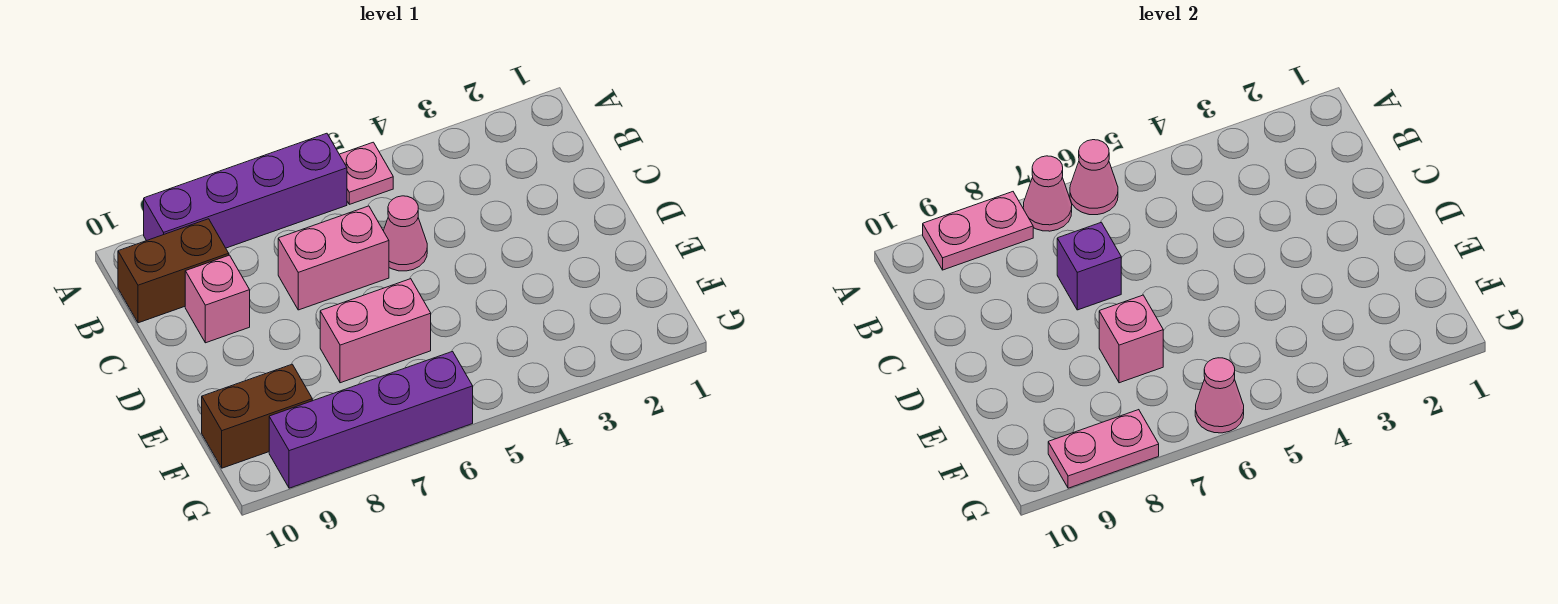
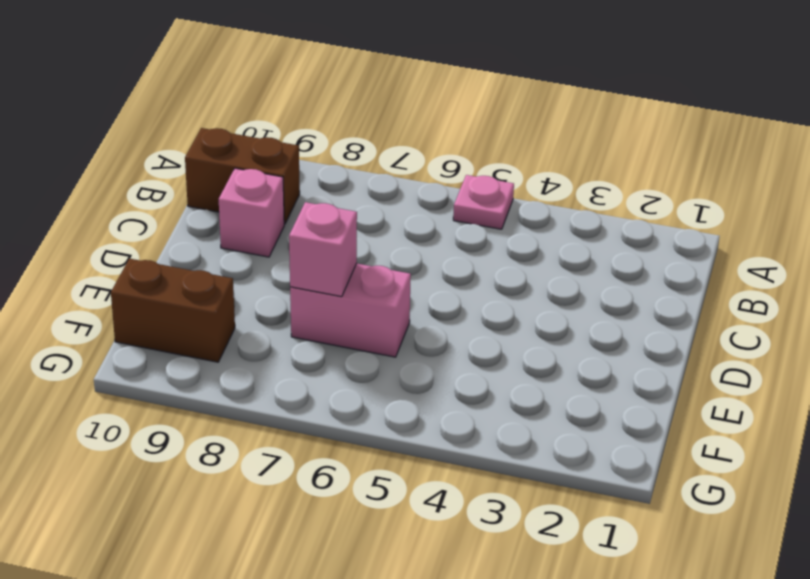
none -> purple 1x4 brick [144,133,347,248]
none -> pink 1x1 cone [384,196,427,271]
none -> pink 1x2 brick [278,206,389,310]

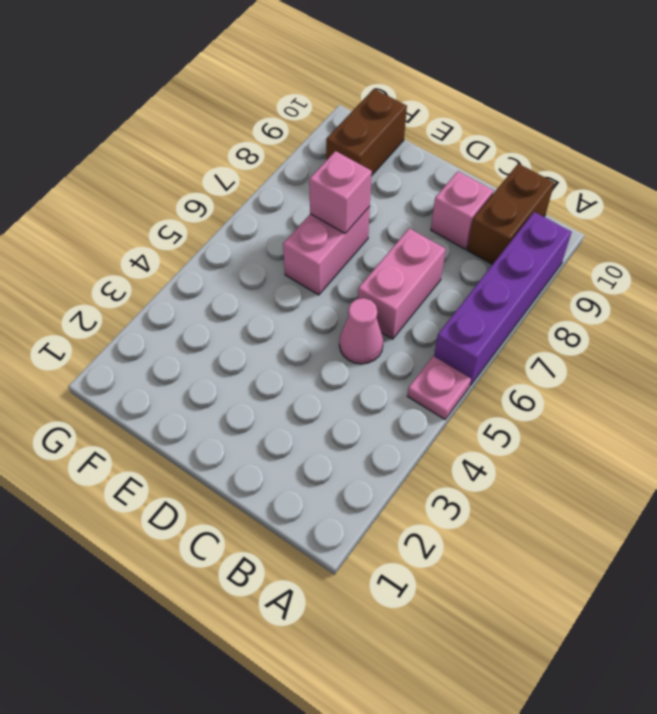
none -> purple 1x4 brick [269,352,473,488]
none -> pink 1x1 cone [1070,140,1118,215]
none -> pink 1x1 cone [1023,156,1072,231]

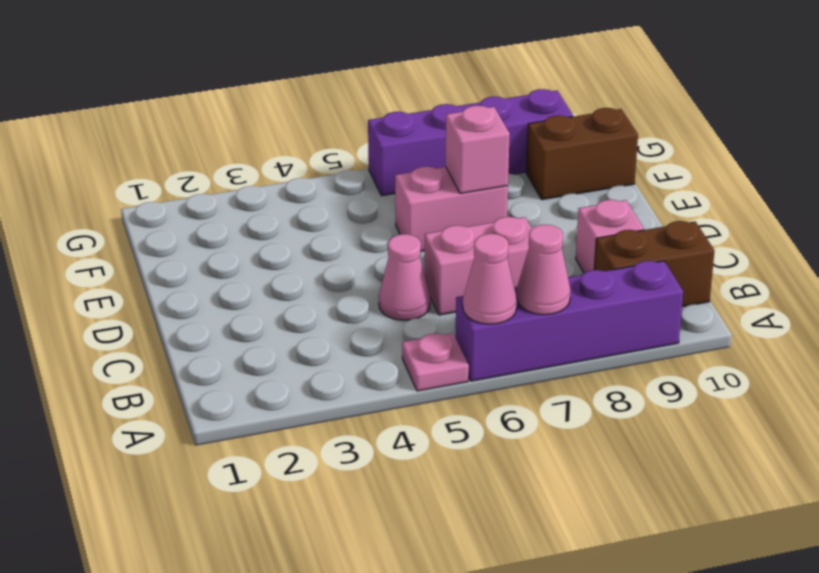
none -> pink 1x2 plate [923,192,1033,270]
none -> purple 1x1 brick [1057,222,1121,310]
none -> pink 1x1 cone [1195,358,1244,433]

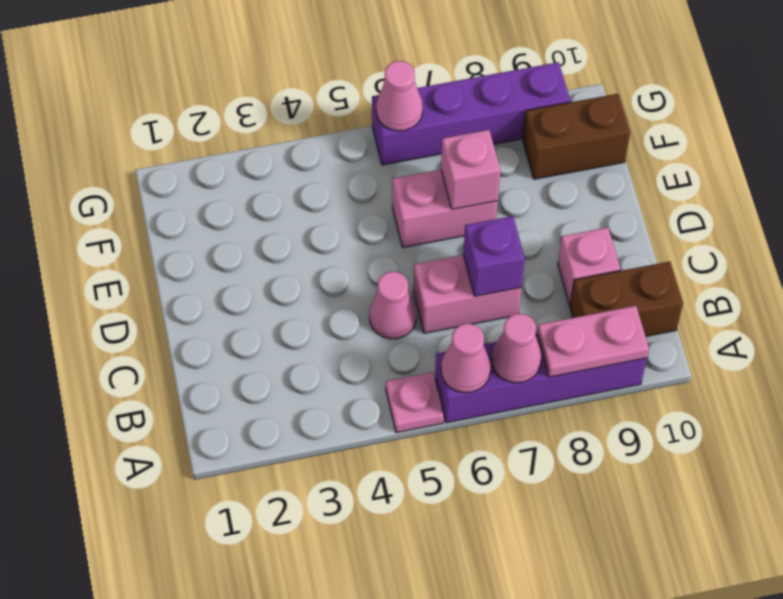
none -> pink 1x2 plate [1048,410,1159,488]

